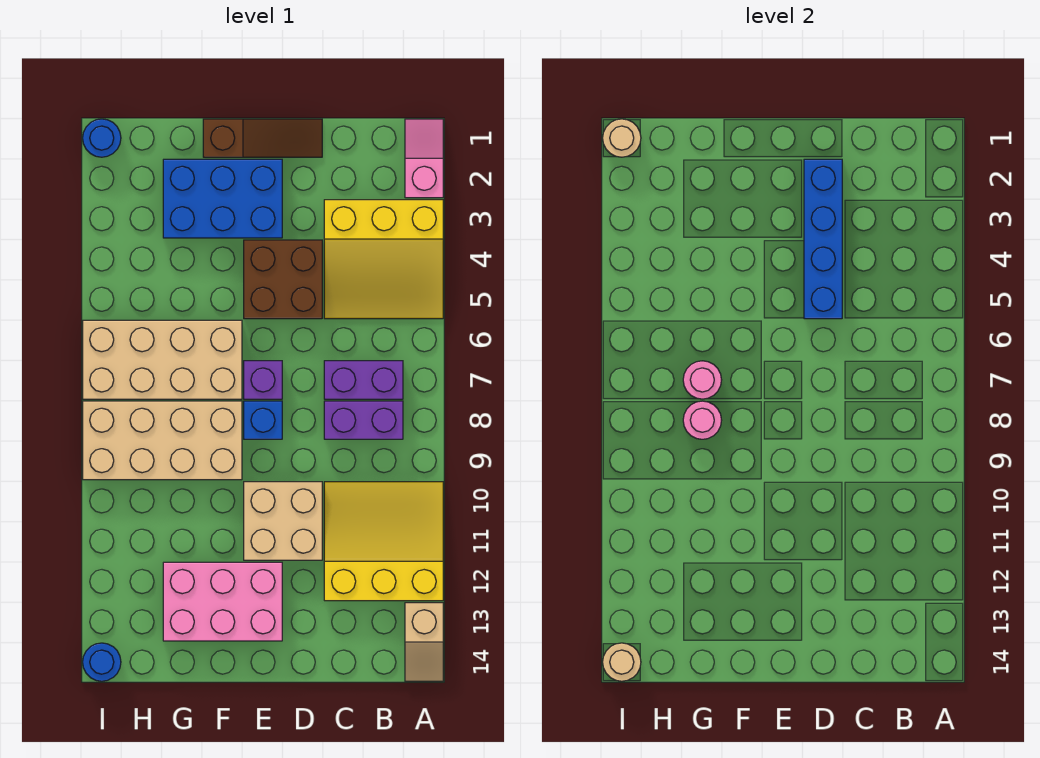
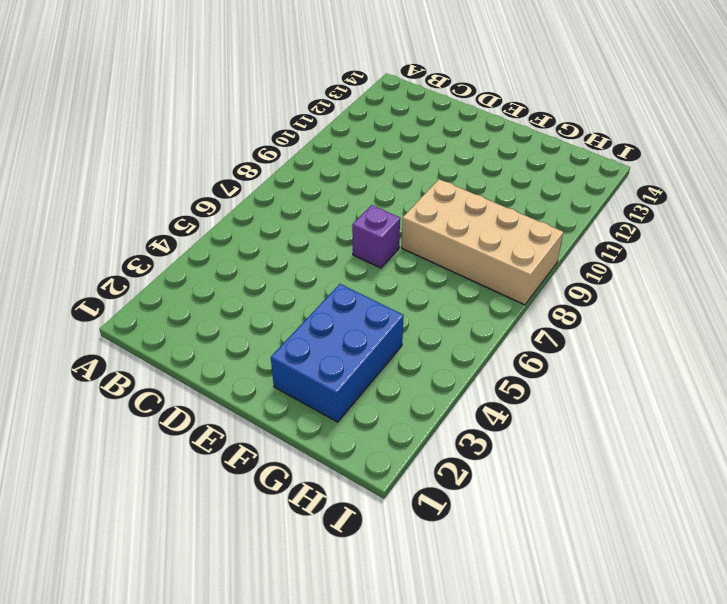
blue 2x3 brick [271,284,404,422] -> blue 2x3 brick turned to [163,159,282,238]
none -> pink 1x2 slope [405,119,443,198]
none -> yellow 3x3 slope [324,200,443,319]
none -> yellow 3x3 slope [324,482,443,601]

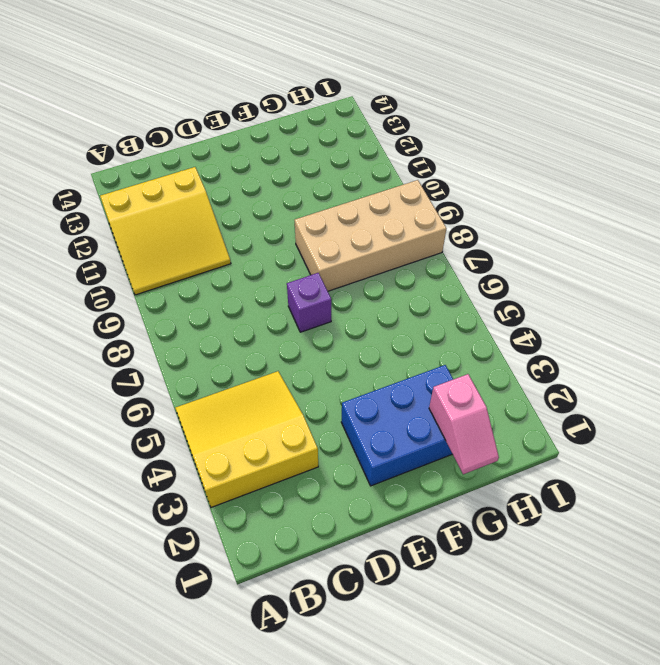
pink 1x2 slope [429,374,499,474] -> pink 1x2 slope moved to [405,119,443,198]
none -> tan 1x2 slope [405,603,443,681]
none -> purple 1x2 brick [324,361,403,399]
none -> purple 1x2 brick [324,401,403,439]

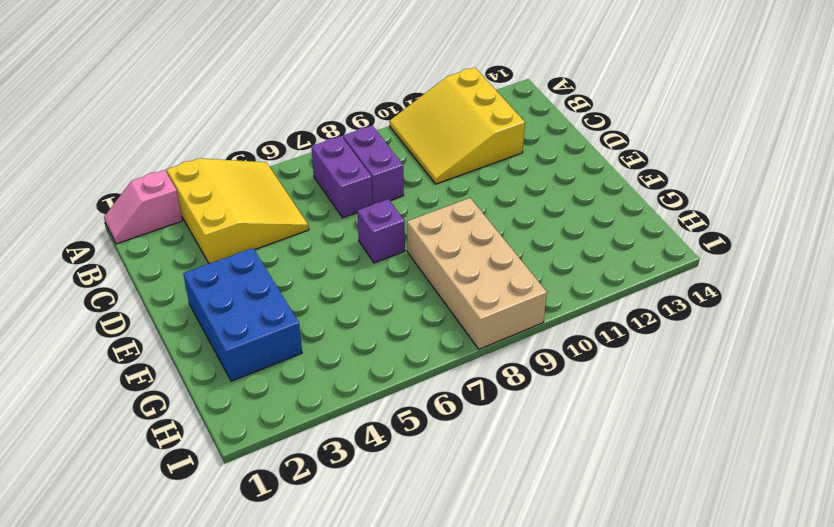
none -> tan 1x2 slope [405,603,443,681]
none -> brown 1x3 slope [203,119,322,157]
none -> brown 2x2 brick [244,240,322,319]

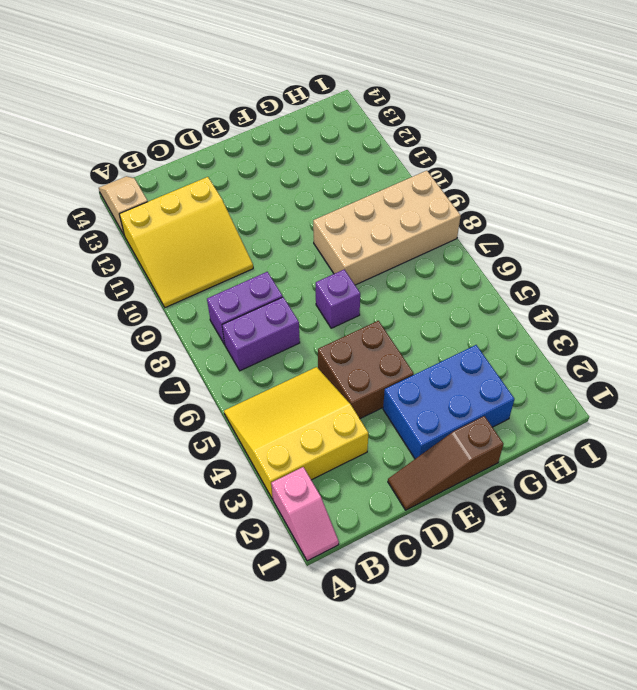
none -> tan 2x2 brick [244,482,322,560]
none -> blue 1x1 brick [244,401,282,439]
none -> pink 2x3 brick [163,562,282,641]

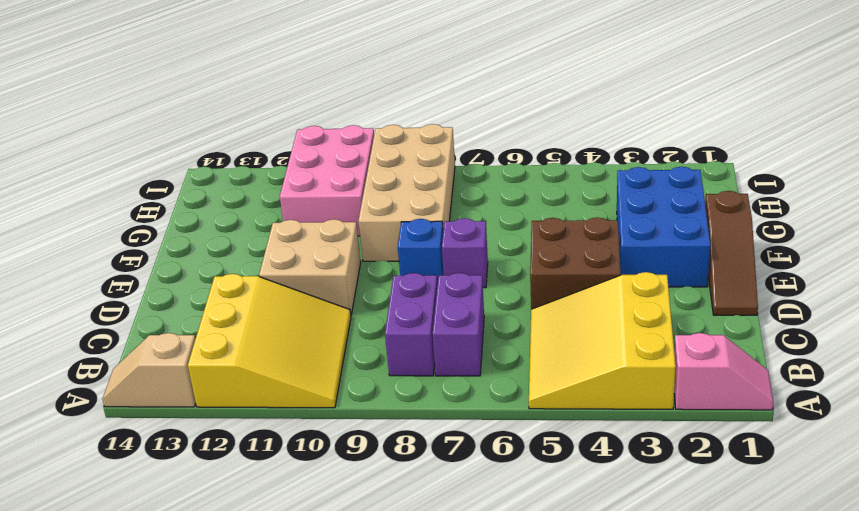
pink 2x3 brick [280,125,374,236] -> pink 2x3 brick moved to [163,562,282,641]
none -> tan 2x4 brick [83,320,242,399]
none -> blue 1x1 round brick [83,119,121,157]
none -> blue 1x1 round brick [83,643,121,681]

